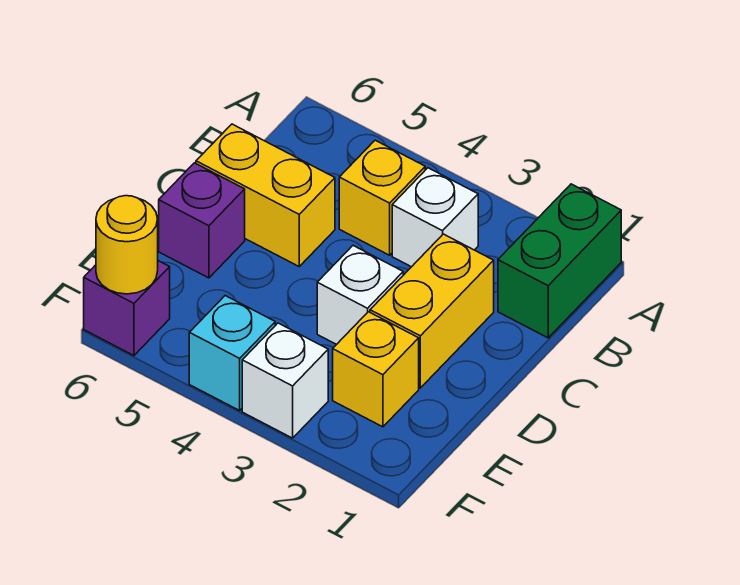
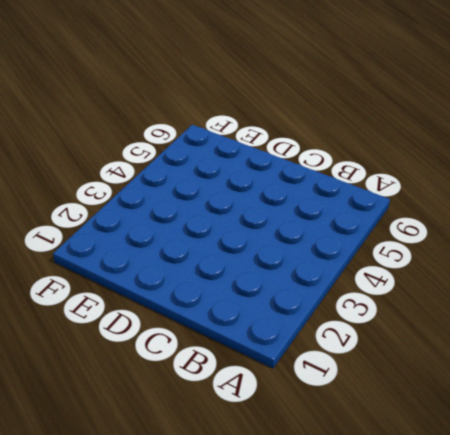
none -> green 1x2 brick [498,184,621,338]
none -> white 1x1 brick [392,168,478,267]
none -> yellow 1x1 brick [339,140,425,255]

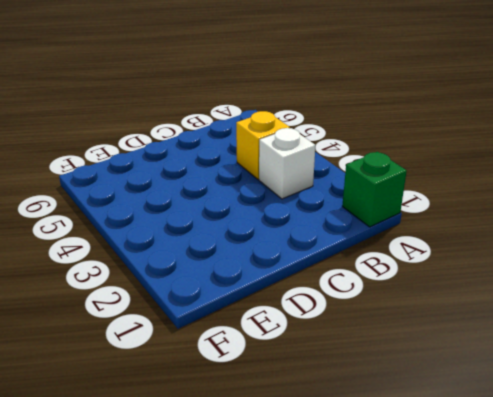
green 1x1 brick [342,152,407,227] -> green 1x2 brick [498,184,621,338]
none -> yellow 1x2 brick [370,234,494,388]
none -> yellow 1x2 brick [196,124,335,266]
none -> white 1x1 brick [317,246,403,345]

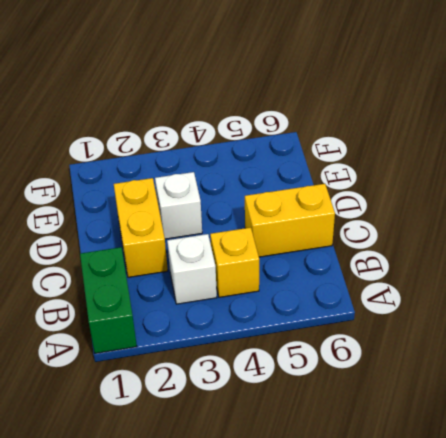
none -> purple 1x1 brick [159,163,245,278]
none -> yellow 1x1 brick [333,312,419,427]
none -> white 1x1 brick [242,323,328,438]

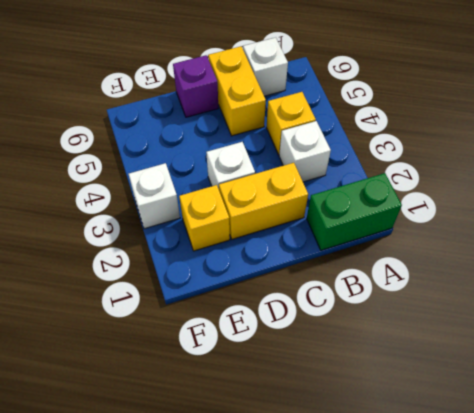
white 1x1 brick [243,37,288,96] -> none
none -> cyan 1x1 brick [189,296,275,411]
none -> purple 1x1 brick [84,261,170,356]
none -> yellow 1x1 round brick [96,196,158,294]

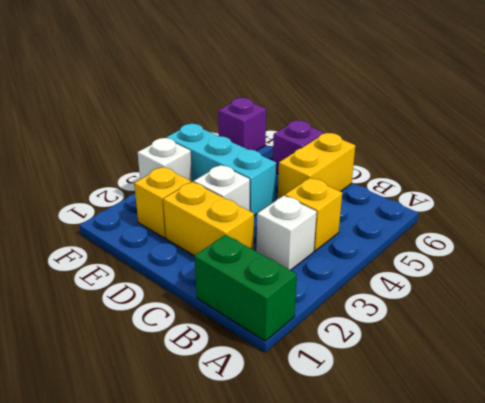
cyan 1x3 brick [166,124,276,215] -> cyan 1x1 brick [189,296,275,411]
none -> yellow 1x1 round brick [96,196,158,294]

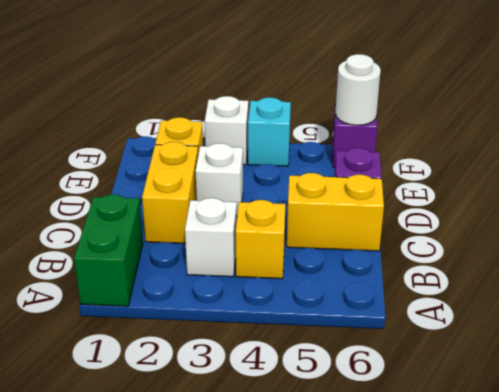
white 1x1 round brick [335,54,381,125] -> yellow 1x1 round brick [96,196,158,294]

